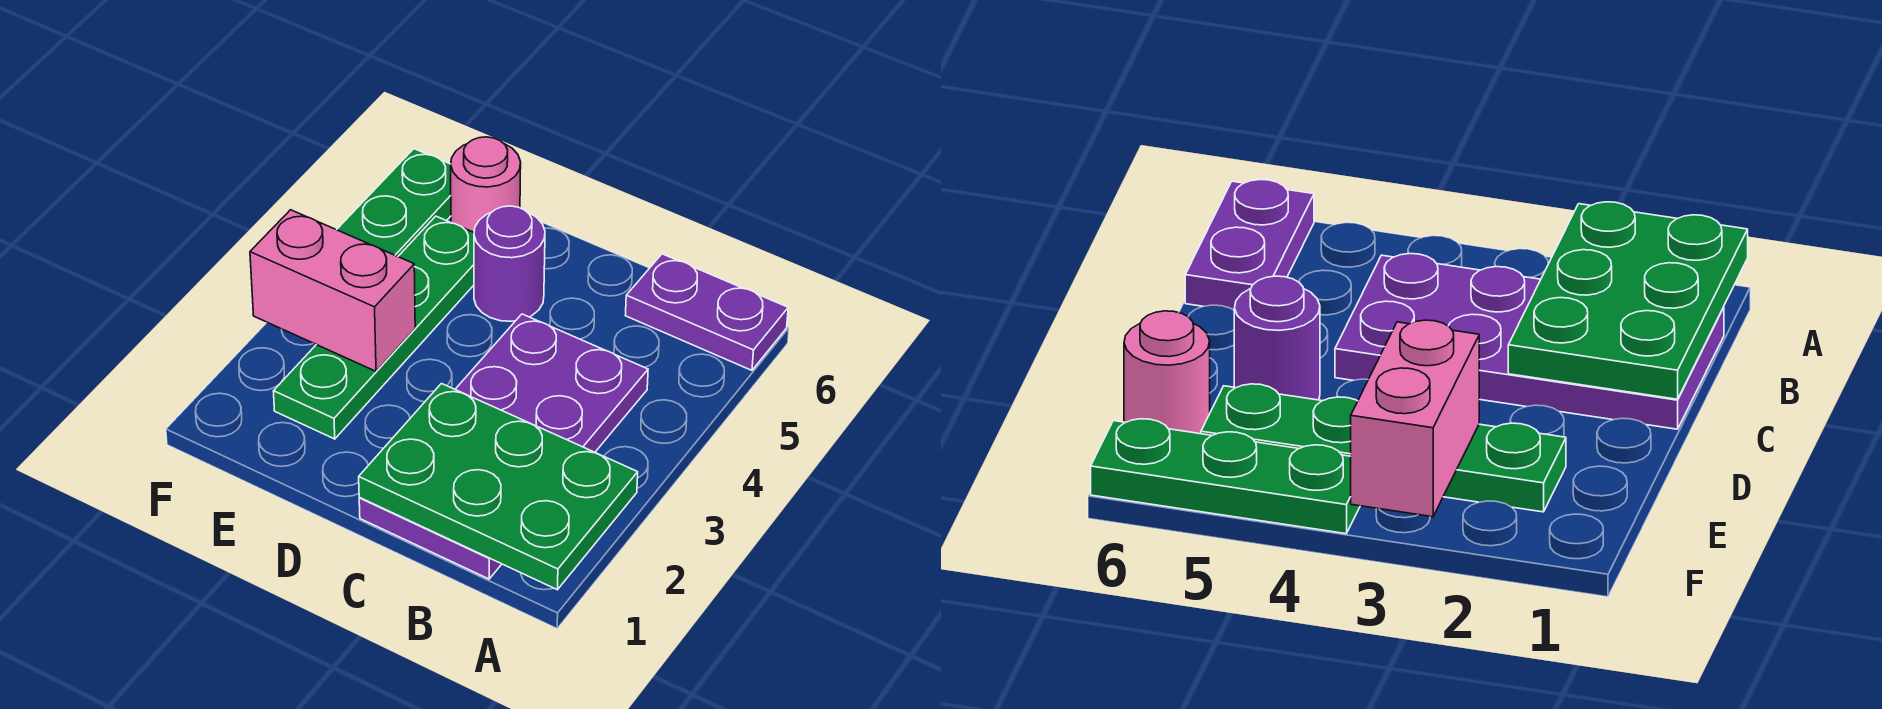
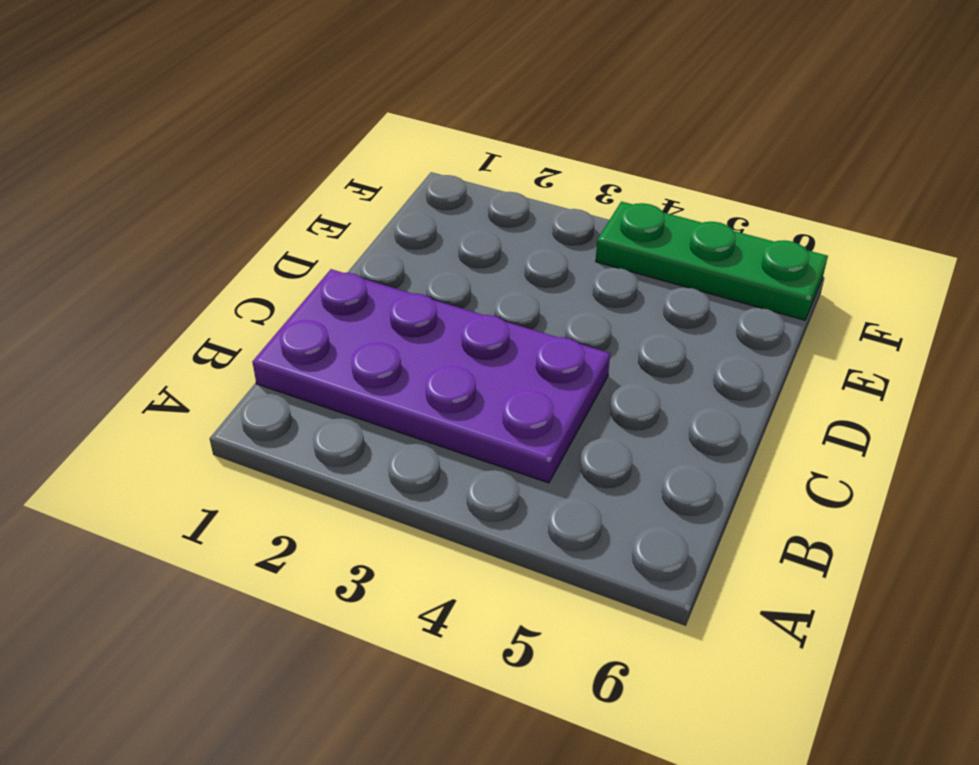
none -> purple 1x2 plate [626,254,788,370]
none -> purple 1x1 round brick [474,206,545,321]

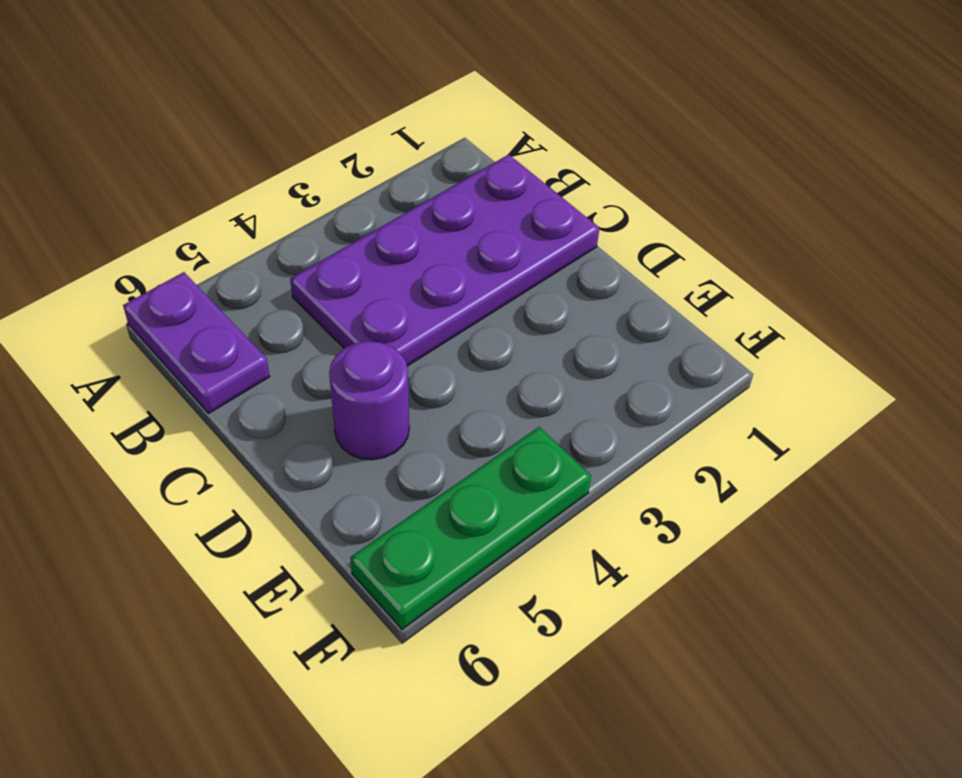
none -> green 1x4 plate [274,216,474,439]
none -> pink 1x1 round brick [451,137,521,232]

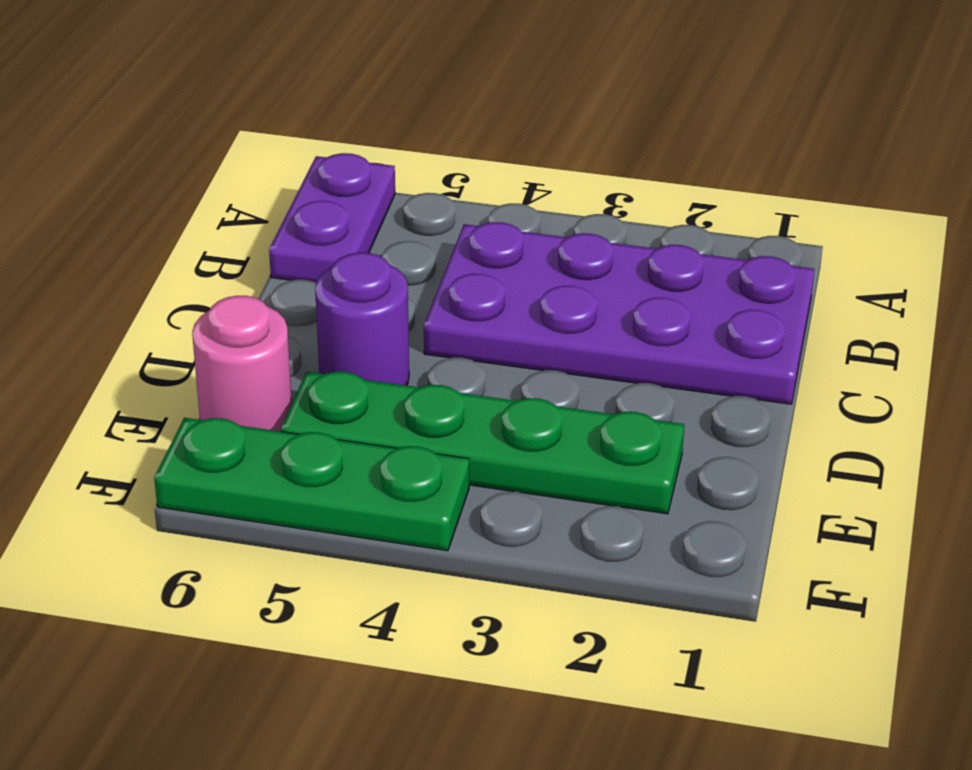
none -> green 2x3 plate [359,384,638,590]
none -> pink 1x2 brick [250,210,415,371]

